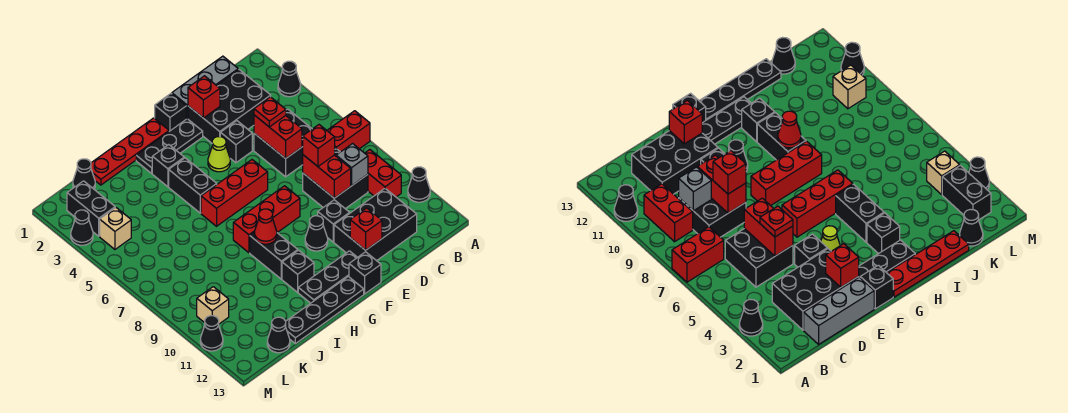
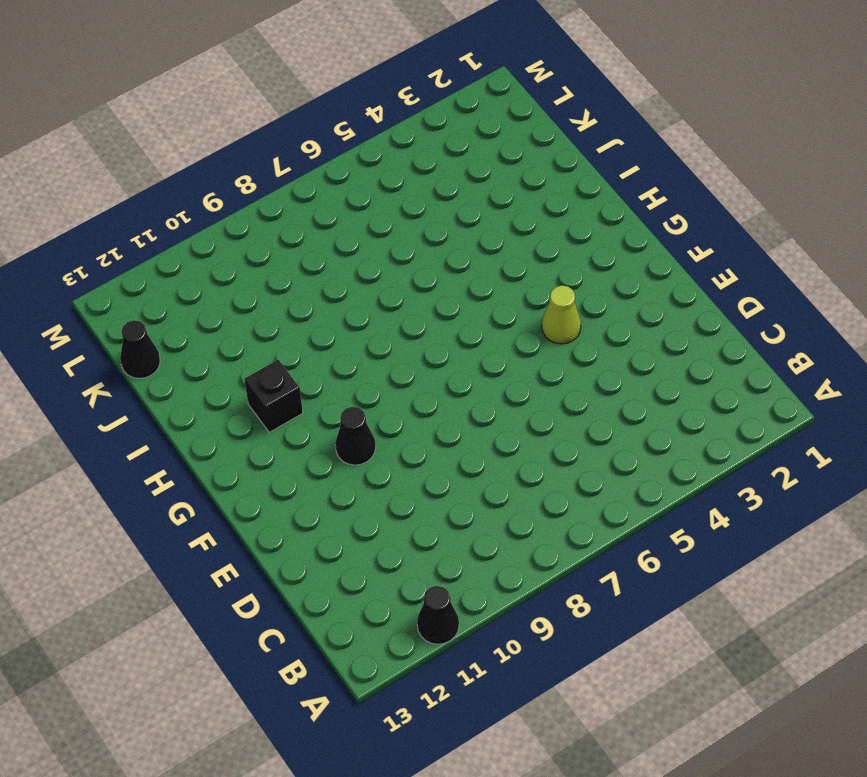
none -> black 1x1 cone [278,61,301,97]
none -> red 1x2 brick [327,111,370,152]
none -> red 1x2 brick [365,150,401,197]
none -> grey 1x3 brick [172,56,238,119]

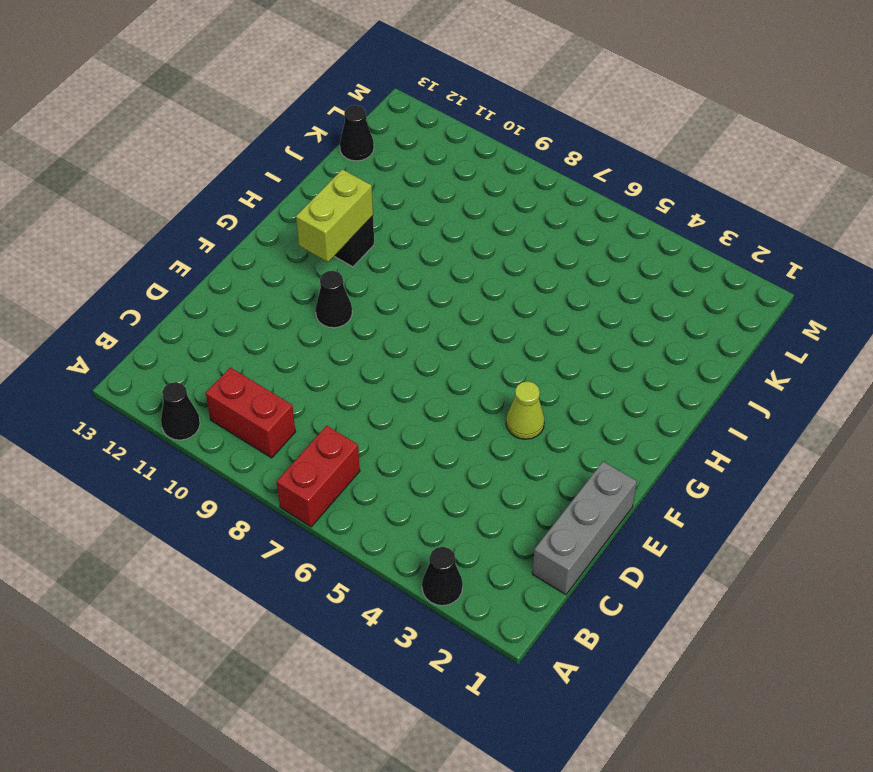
lime 1x2 brick [296,169,373,262] -> none
none -> black 2x3 brick [188,70,271,143]
none -> black 2x2 brick [254,109,312,177]
none -> black 2x2 brick [303,149,368,209]
none -> black 2x3 brick [334,188,417,261]

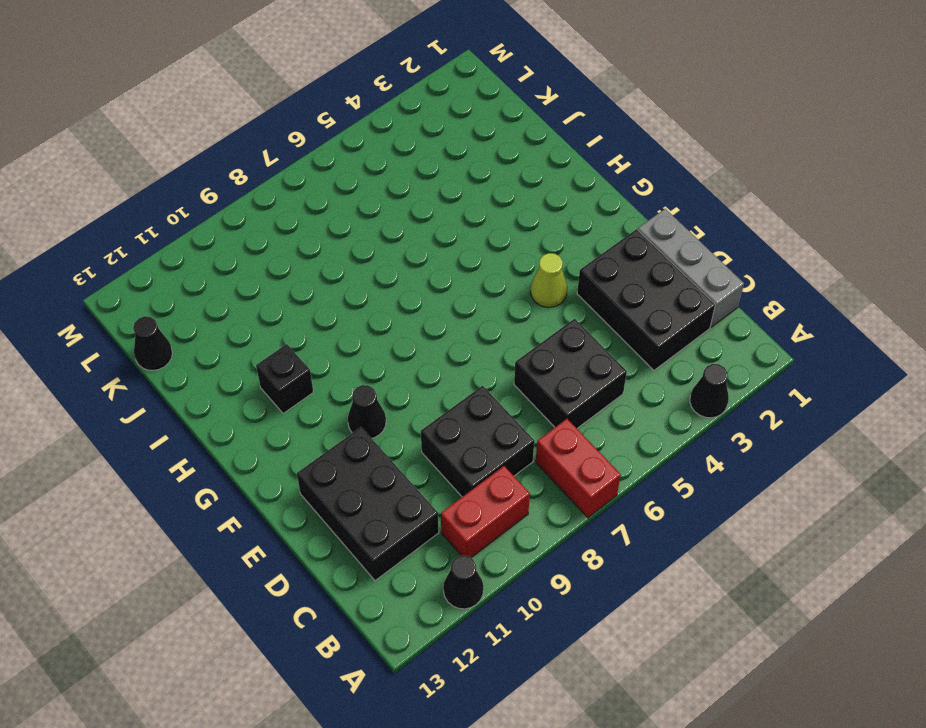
none -> black 1x1 brick [220,121,252,163]
none -> black 1x1 brick [318,200,350,242]
none -> black 1x1 brick [155,94,186,131]
none -> black 1x3 plate [136,119,203,173]

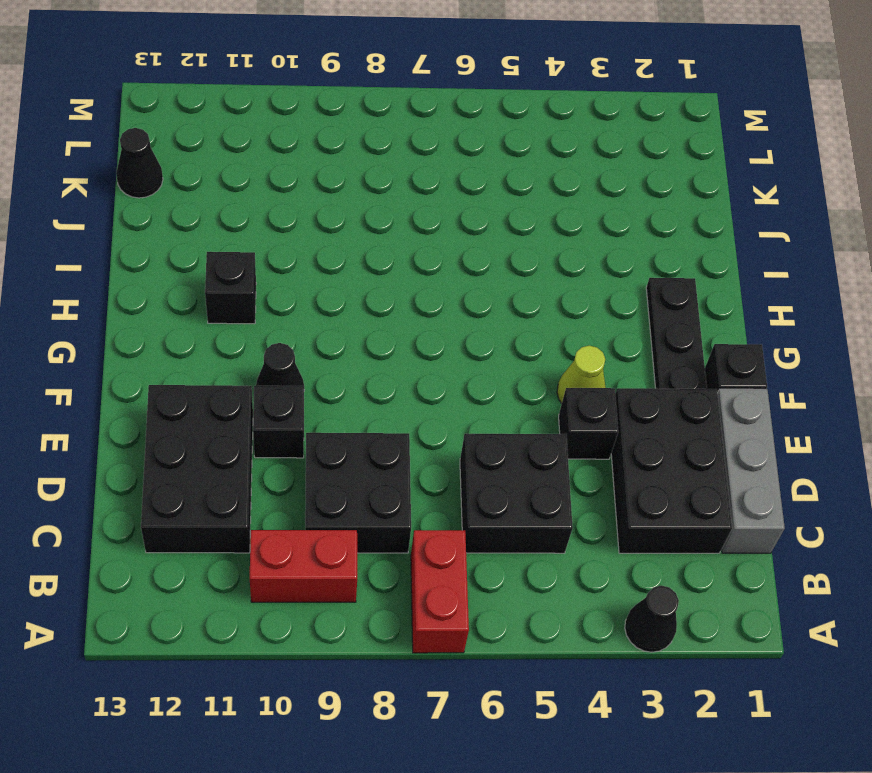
none -> black 1x1 cone [408,167,430,202]
none -> red 1x3 brick [201,160,268,226]
none -> red 1x3 brick [233,186,300,253]
none -> black 1x3 plate [298,251,357,303]

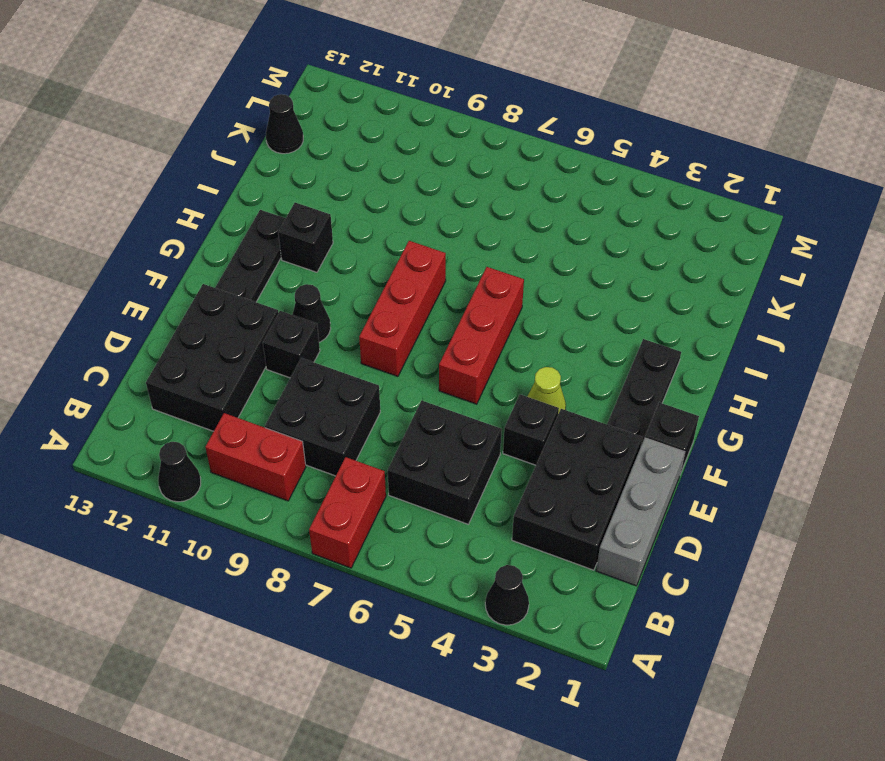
none -> black 1x1 brick [349,252,381,294]
none -> red 1x4 plate [91,118,169,185]
none -> black 1x4 plate [286,277,364,344]
none -> black 1x1 brick [152,145,184,187]

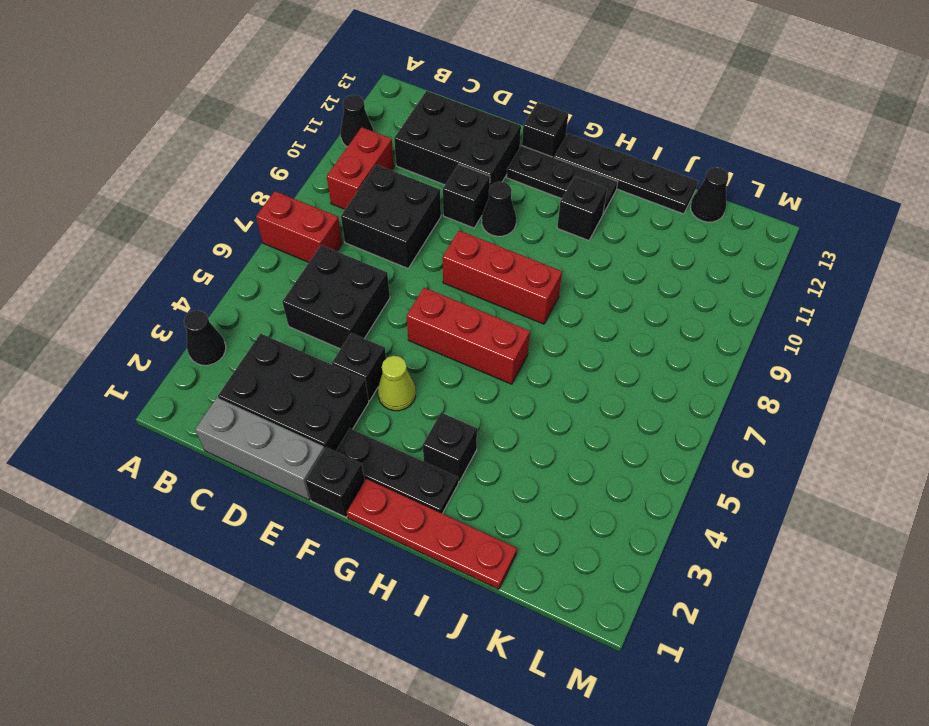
none -> black 1x2 brick [169,158,217,213]
none -> black 1x2 brick [250,232,298,279]
none -> black 1x1 cone [73,159,95,189]
none -> black 1x2 brick [67,181,115,236]

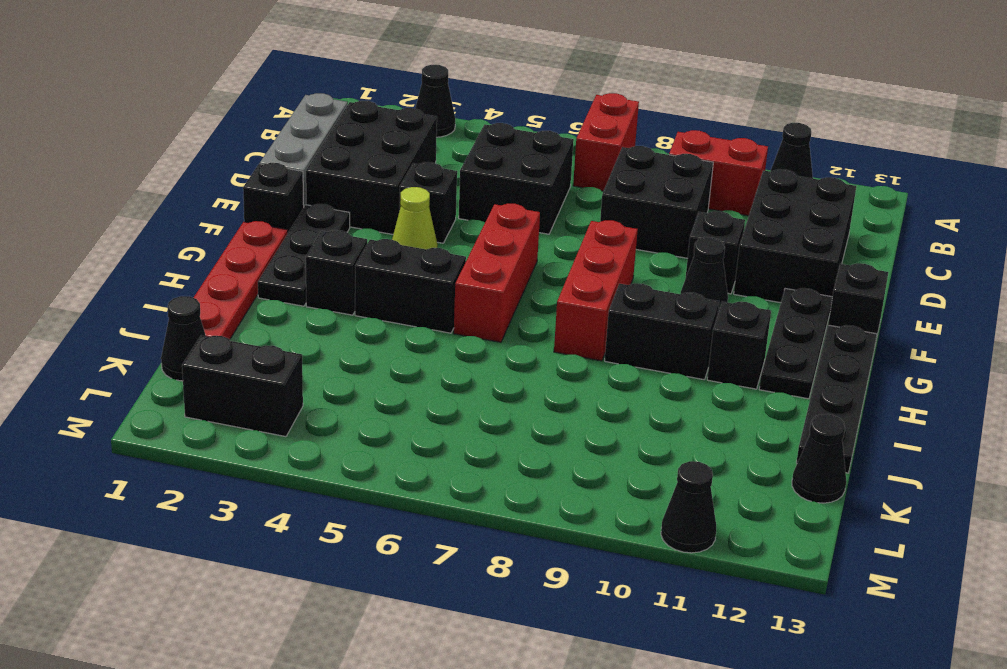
none -> tan 1x1 brick [100,207,131,249]
none -> tan 1x1 brick [197,287,229,324]
none -> black 1x1 cone [71,210,93,245]
none -> grey 1x1 brick [336,144,368,186]

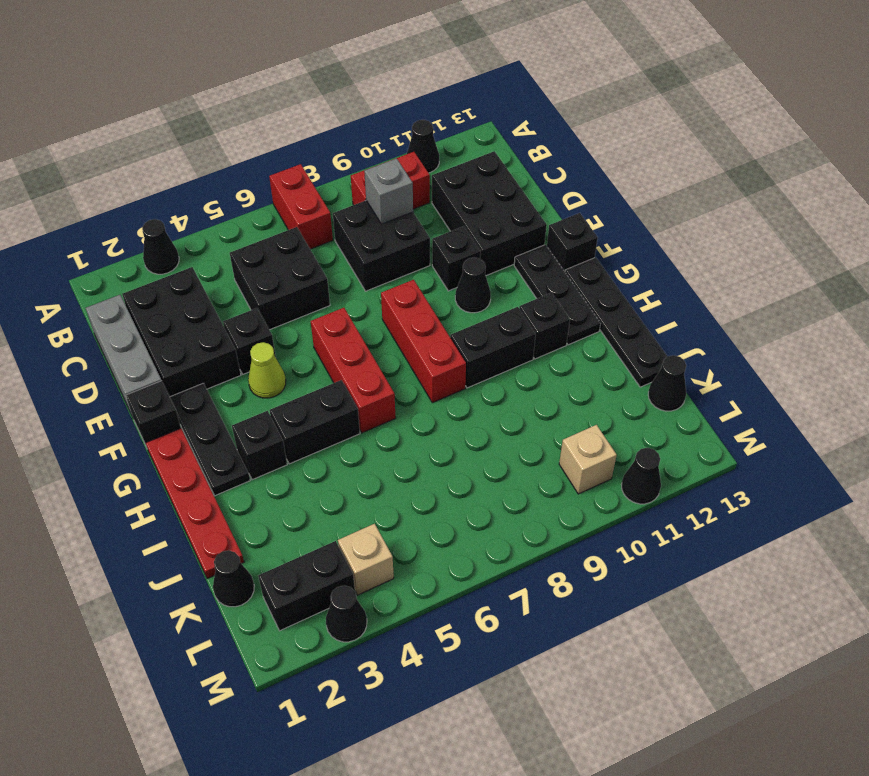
none -> red 1x2 brick [254,115,302,159]
none -> red 1x2 brick [303,155,351,198]
none -> red 1x1 brick [188,76,220,118]
none -> red 1x1 brick [350,208,382,250]

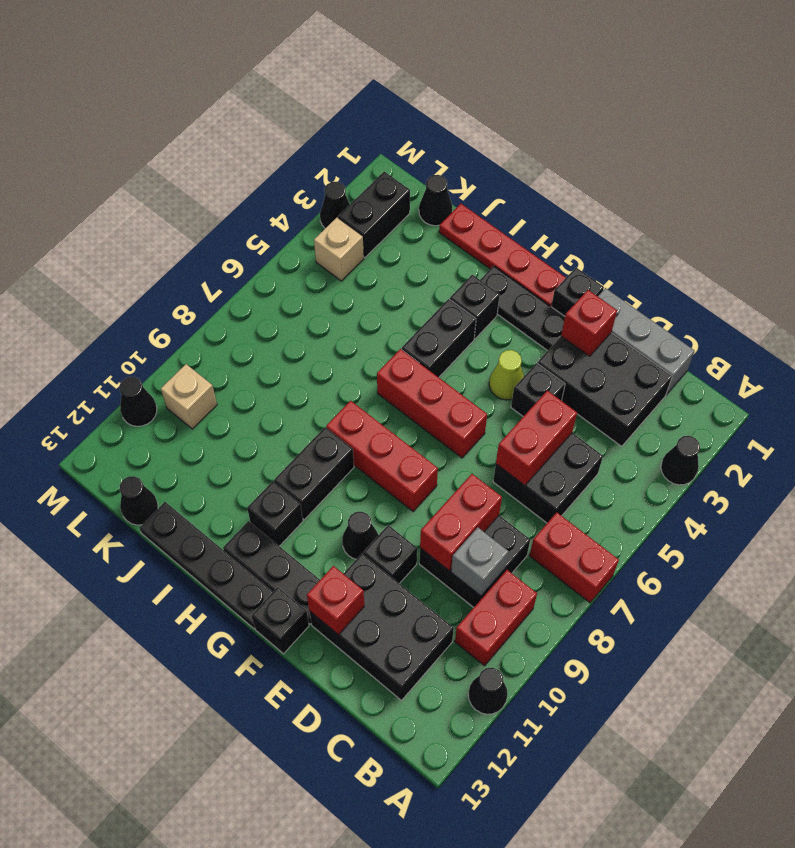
none -> red 1x1 cone [254,209,277,244]
none -> red 1x1 plate [254,97,286,127]
none -> red 1x1 brick [303,125,335,166]

